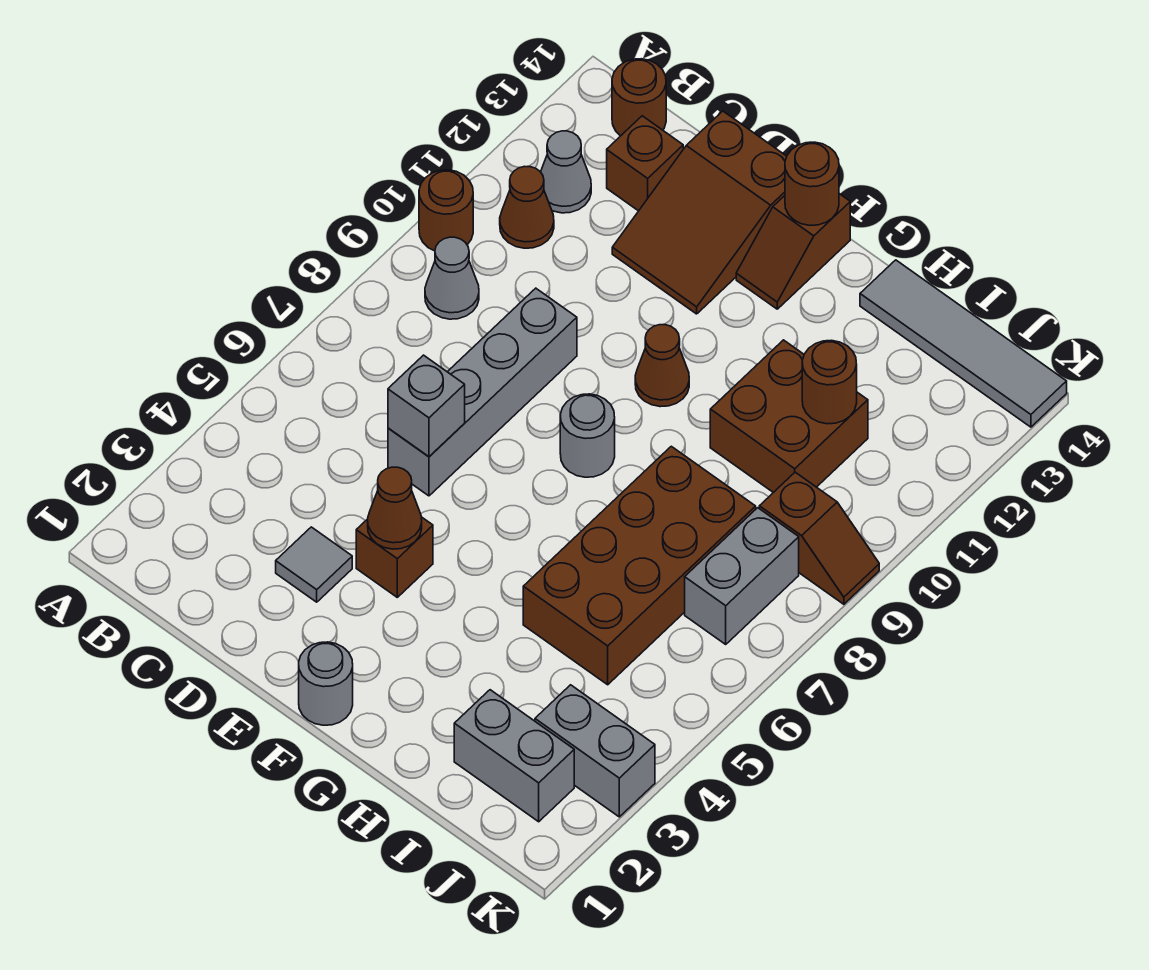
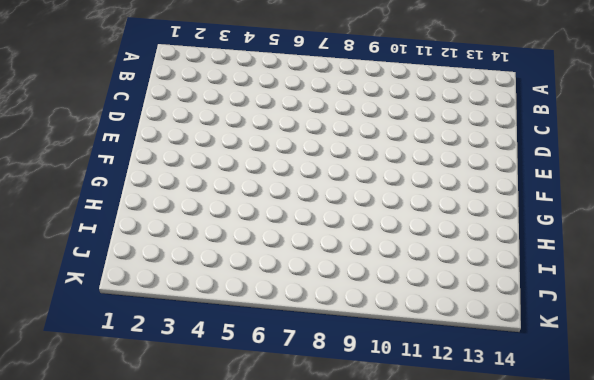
none -> brown 1x1 round brick [419,170,473,251]
none -> grey 1x1 cone [425,237,479,319]
none -> brown 1x1 cone [500,166,554,248]

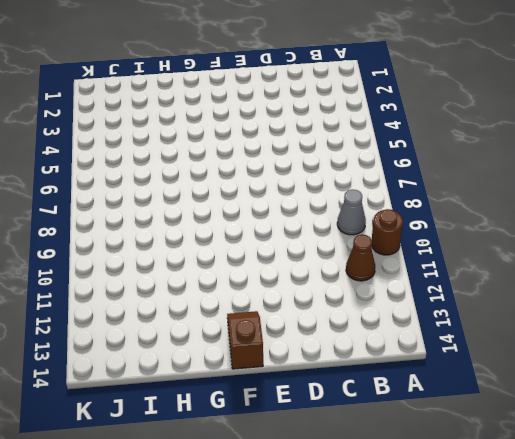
none -> grey 1x1 cone [541,131,591,213]
none -> brown 1x1 round brick [612,59,666,136]
none -> brown 1x1 brick [607,116,683,211]

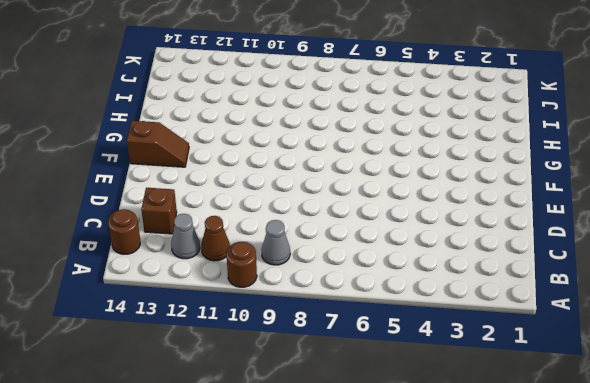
none -> grey 1x1 tile [276,527,352,602]
none -> grey 1x4 brick [388,288,577,496]
none -> brown 2x3 slope [612,111,787,314]

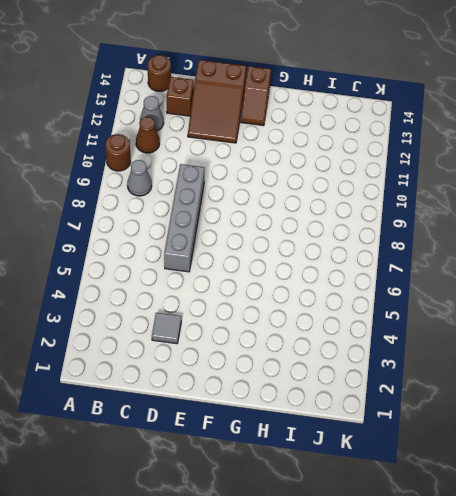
none -> brown 1x1 brick [356,517,433,597]
none -> grey 1x1 round brick [299,642,353,725]
none -> grey 1x1 round brick [560,394,615,477]

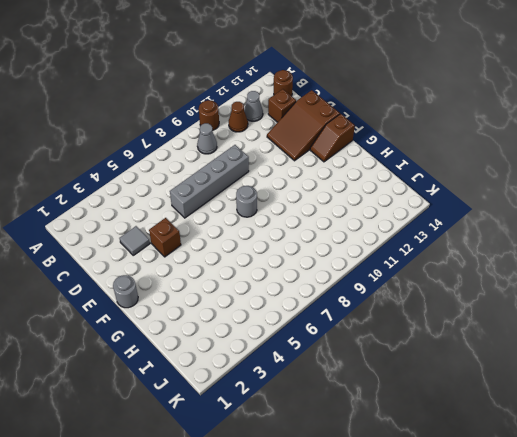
none -> brown 1x1 cone [635,325,689,407]
none -> brown 2x4 brick [523,446,756,685]
none -> brown 2x2 brick [710,340,868,493]

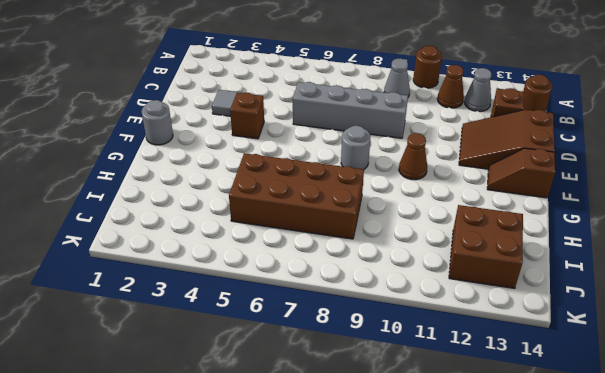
brown 2x2 brick [449,205,523,288] -> brown 2x2 brick moved to [710,340,868,493]
none -> grey 1x4 tile [860,260,1067,427]
none -> grey 1x2 brick [454,690,574,822]
none -> grey 1x2 brick [535,685,655,817]

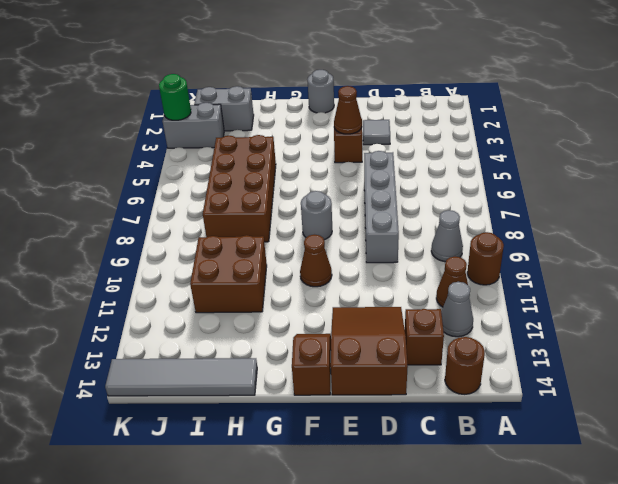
green 1x1 round brick [159,74,191,120] -> none
none -> grey 1x2 brick [685,508,799,644]
none -> brown 1x2 slope [759,472,879,604]
none -> grey 1x1 brick [388,355,465,457]

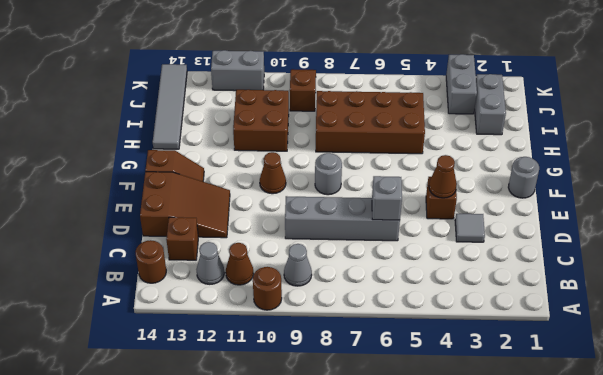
grey 1x2 brick [211,50,264,91] -> grey 1x2 brick moved to [685,508,799,644]
none -> brown 1x1 round brick [785,142,839,225]
none -> brown 1x1 round brick [802,340,857,424]

